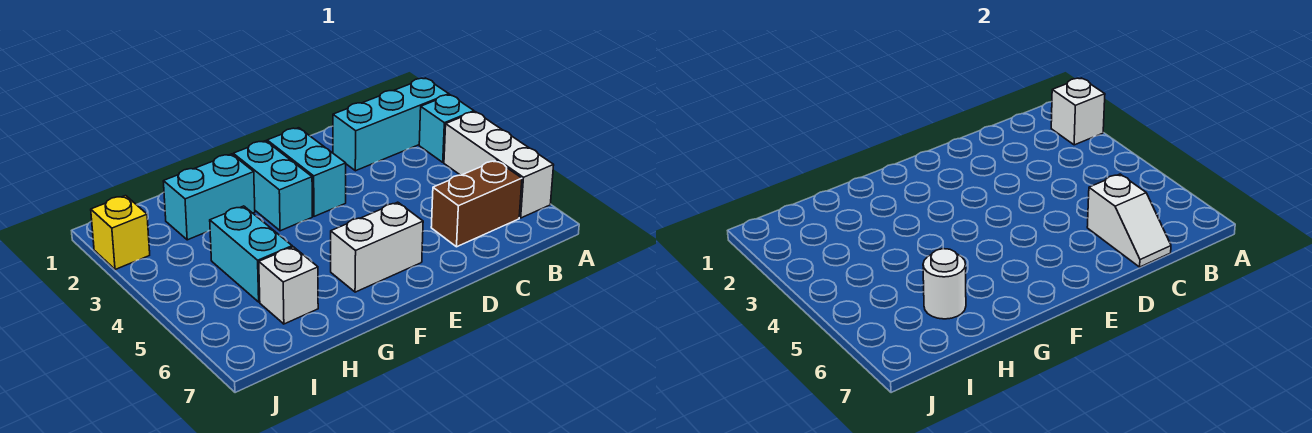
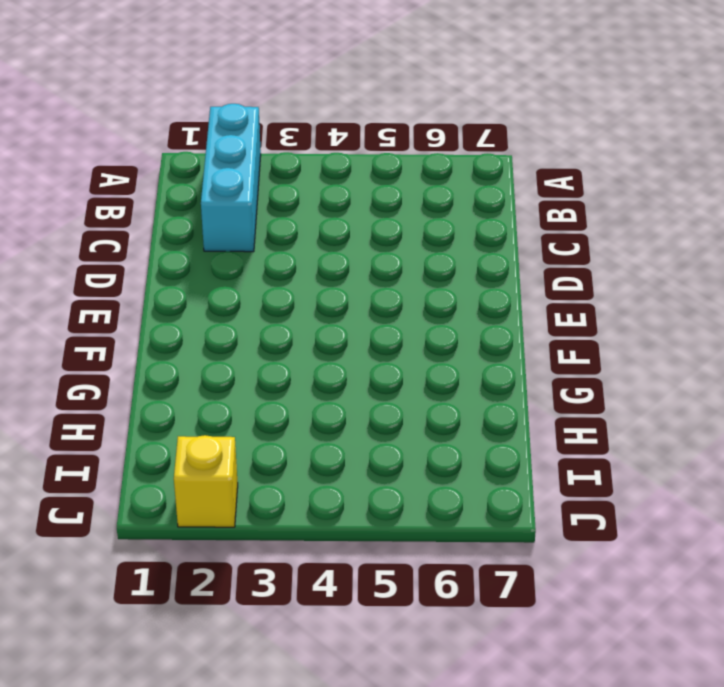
none -> cyan 1x1 brick [419,95,474,162]
none -> white 1x3 brick [444,112,554,218]
none -> brown 1x2 brick [431,160,522,247]

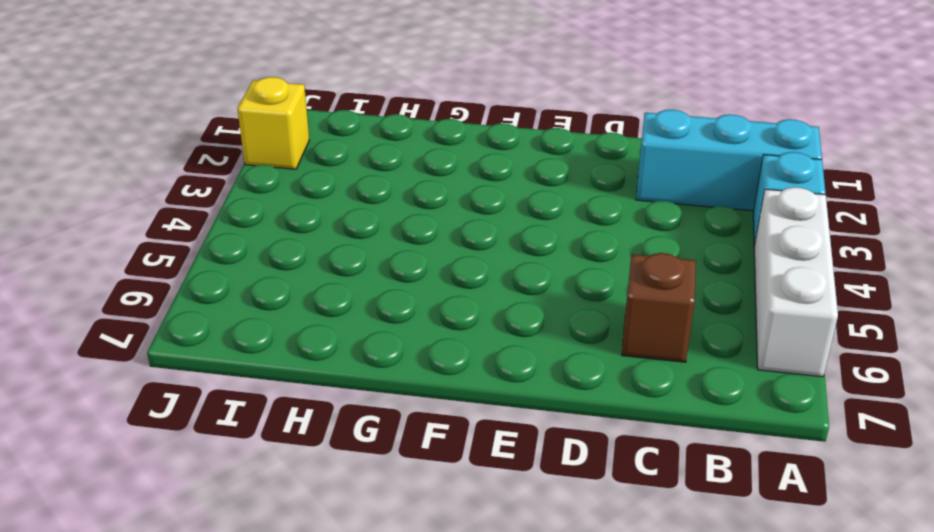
brown 1x1 brick [622,253,696,362] -> brown 1x2 brick [431,160,522,247]
none -> cyan 1x2 brick [267,128,346,216]
none -> white 1x2 brick [331,202,423,292]
none -> cyan 1x2 brick [233,141,312,231]

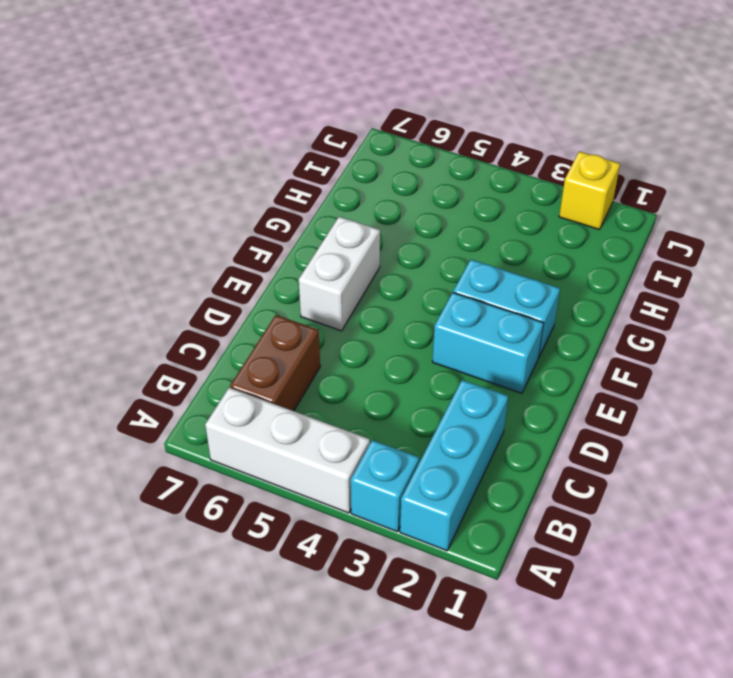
none -> cyan 1x2 brick [163,154,255,240]
none -> cyan 1x2 brick [210,206,292,302]
none -> white 1x1 brick [259,247,318,324]

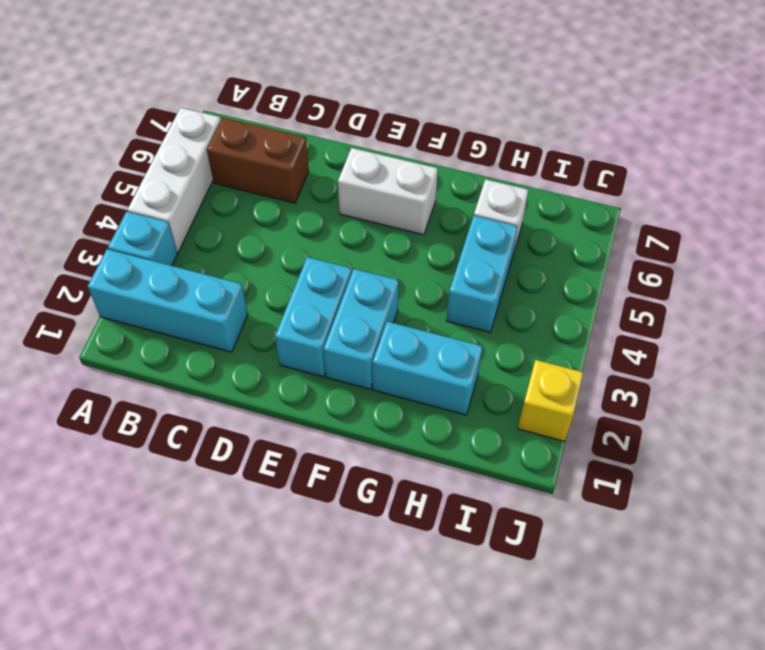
none -> white 1x1 brick [1051,78,1105,145]
none -> white 1x2 slope [1087,174,1171,267]
none -> white 1x1 round brick [923,249,966,319]

